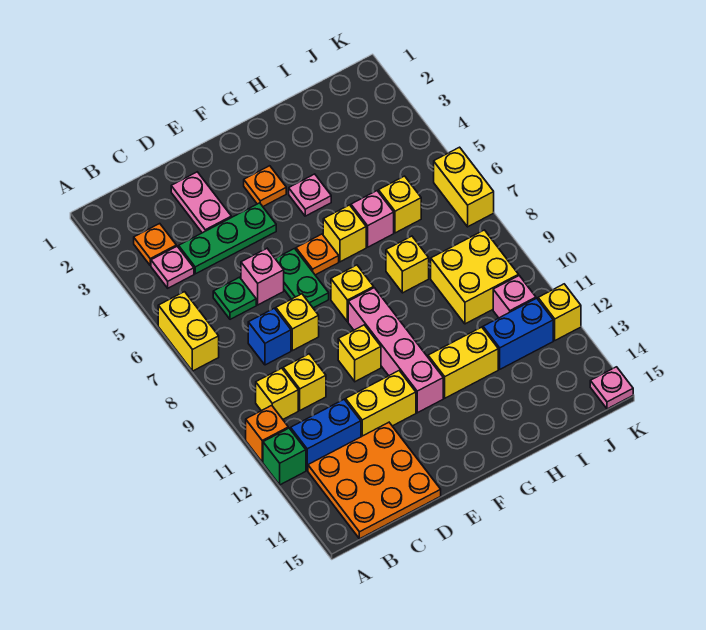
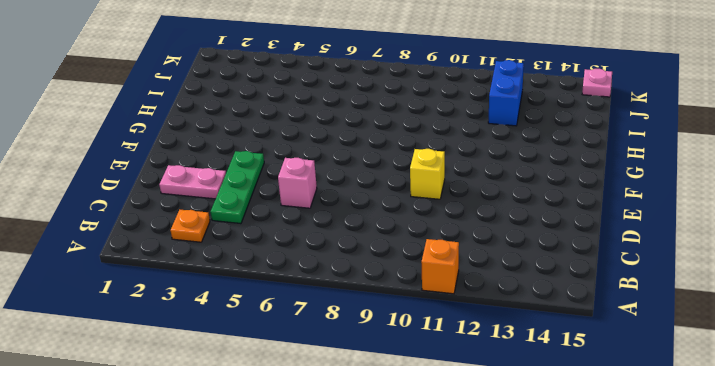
none -> yellow 1x2 brick [158,292,219,371]
none -> green 1x1 brick [263,428,306,485]
none -> pink 1x1 plate [151,246,194,288]
none -> yellow 1x1 brick [256,368,298,419]

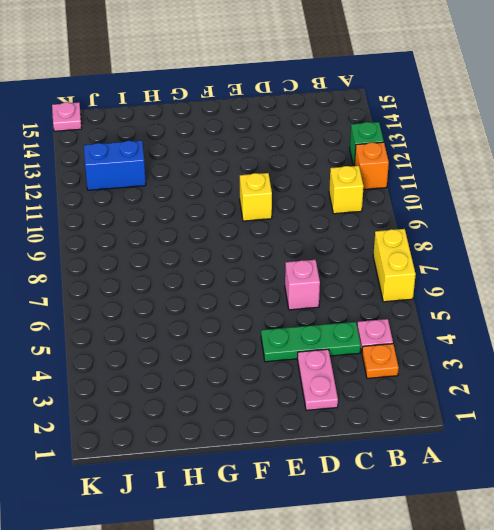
none -> blue 1x2 brick [291,400,361,470]
none -> orange 3x3 plate [308,422,441,539]
none -> green 1x1 plate [213,277,256,319]
none -> blue 1x1 brick [248,308,291,365]

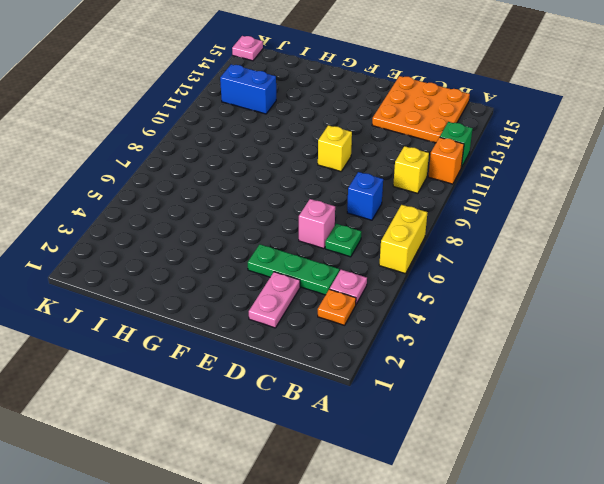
none -> blue 1x2 brick [291,400,361,470]
none -> yellow 1x1 brick [283,354,326,410]
none -> yellow 1x1 brick [276,294,319,351]
none -> yellow 1x2 brick [346,371,416,437]

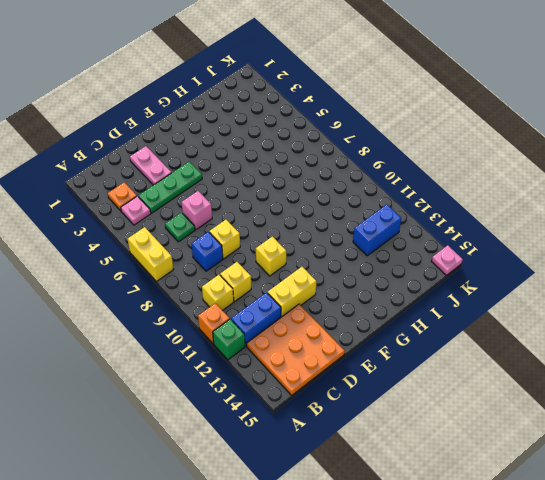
none -> green 1x2 plate [275,249,329,308]
none -> orange 1x1 plate [244,166,286,206]
none -> orange 1x1 plate [296,234,339,275]
none -> yellow 1x1 brick [331,265,374,322]

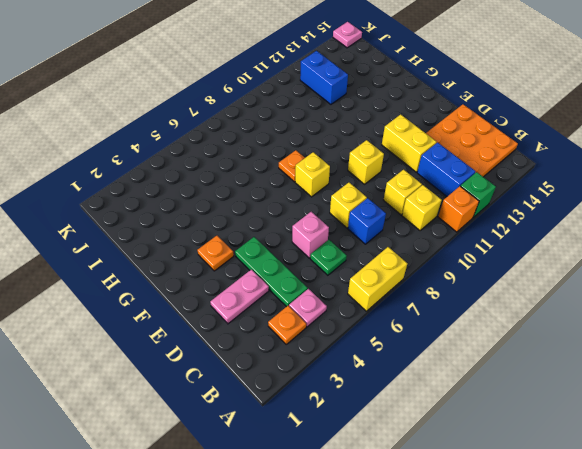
orange 1x1 plate [279,150,305,182] -> orange 1x1 plate moved to [296,234,339,275]
none -> green 1x2 plate [275,249,329,308]
none -> pink 1x4 brick [348,288,443,413]
none -> pink 1x1 plate [289,174,331,216]
none -> yellow 1x1 brick [323,205,366,262]

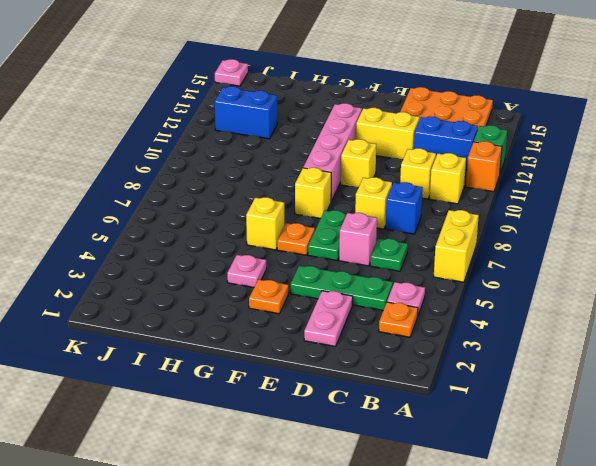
none -> yellow 1x2 brick [428,327,498,398]
none -> pink 1x1 brick [351,191,394,247]
none -> yellow 1x1 brick [386,236,429,293]
none -> yellow 1x1 brick [379,176,421,233]

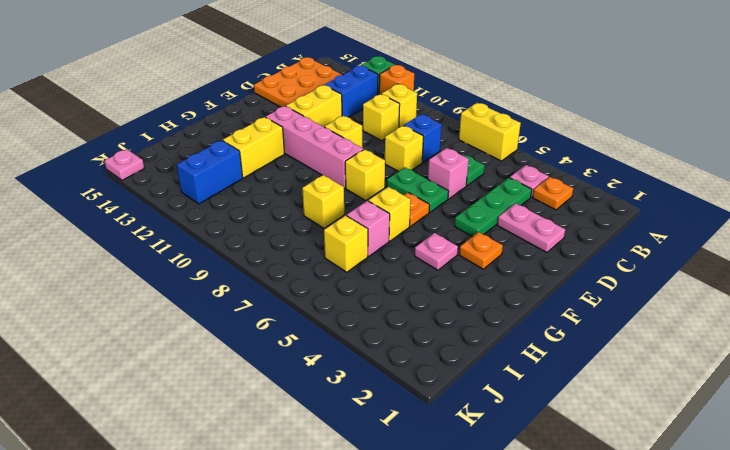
none -> yellow 2x2 brick [431,230,519,324]
none -> pink 1x1 brick [493,276,536,318]
none -> yellow 1x2 brick [434,147,494,227]
none -> yellow 1x1 brick [538,284,581,340]

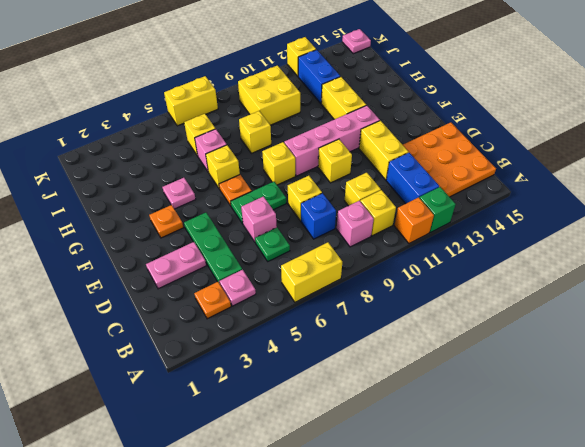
pink 1x1 brick [337,201,374,247] -> pink 1x1 brick moved to [493,276,536,318]

